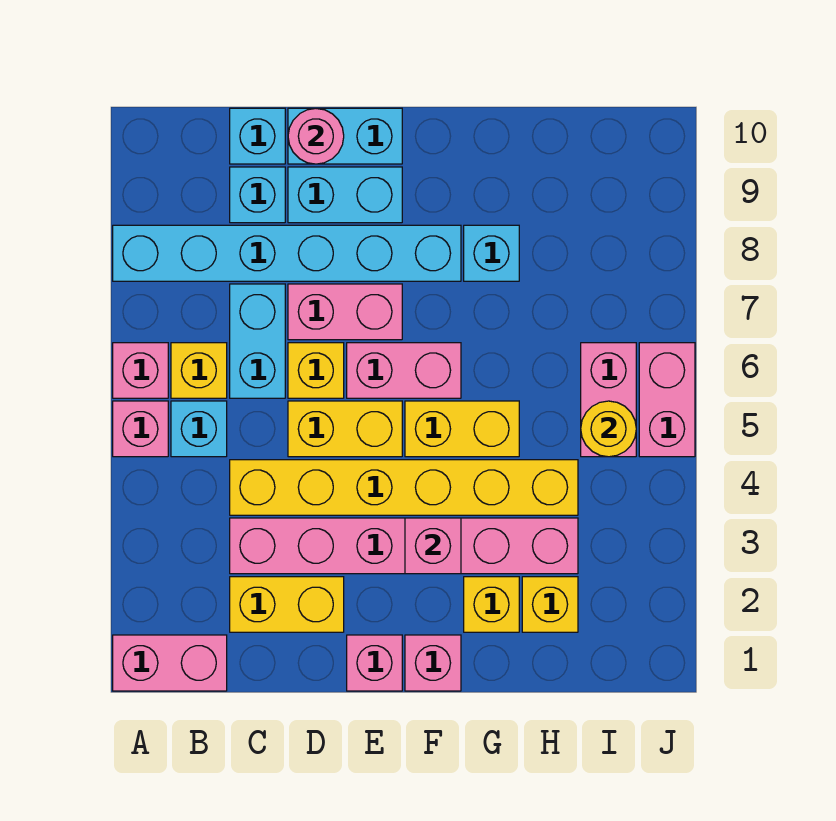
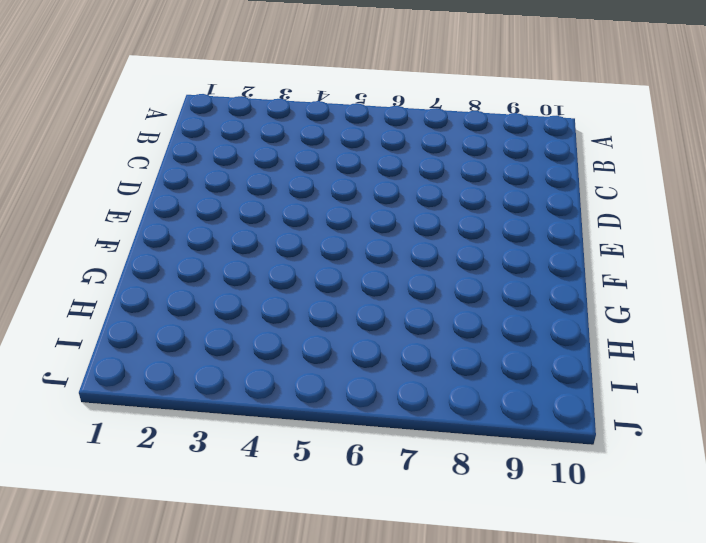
none -> pink 1x2 brick [113,635,227,691]
none -> pink 1x1 brick [113,401,168,457]
none -> pink 1x1 brick [113,343,168,398]

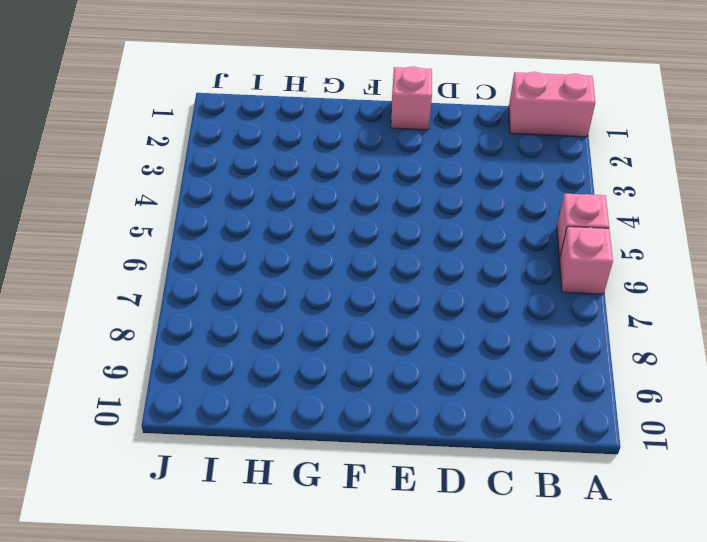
none -> cyan 1x6 brick [113,225,461,281]
none -> cyan 1x1 brick [171,401,227,457]
none -> yellow 1x1 brick [171,343,227,398]

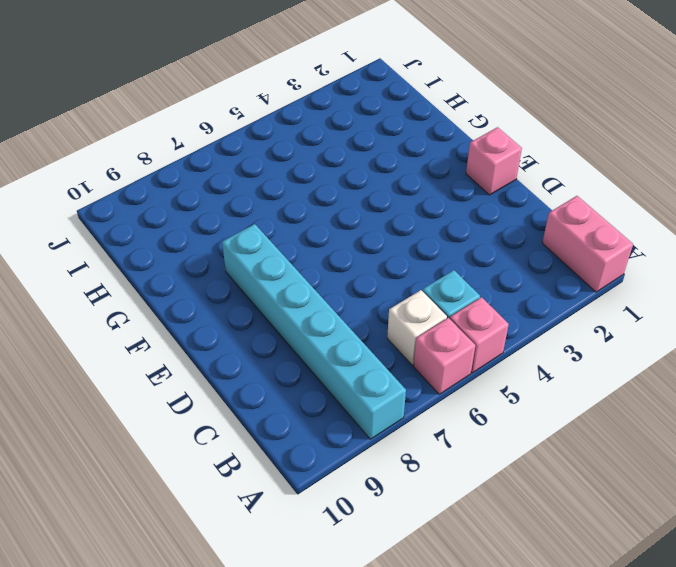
white 1x1 brick [387,290,447,365] -> yellow 1x1 brick [171,343,227,398]
none -> yellow 1x2 brick [230,577,344,632]
none -> pink 1x6 brick [230,518,578,574]
none -> yellow 1x6 brick [230,460,578,515]

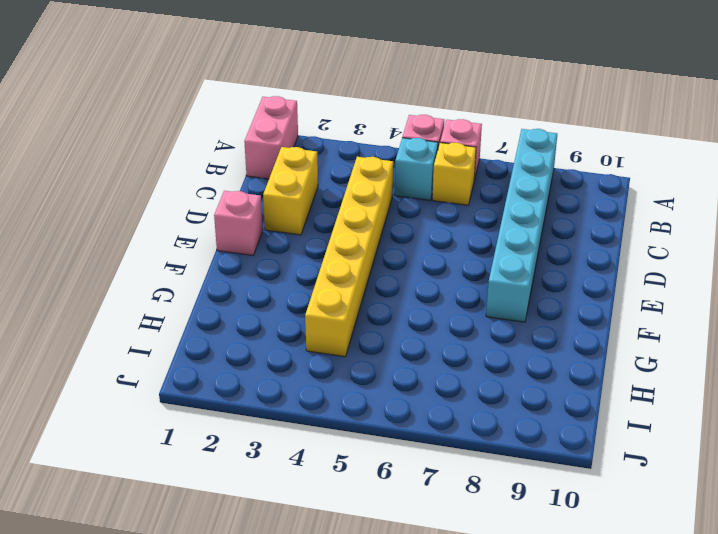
none -> pink 1x6 brick [230,518,578,574]
none -> cyan 1x2 brick [230,284,285,398]
none -> cyan 1x1 brick [230,167,285,223]

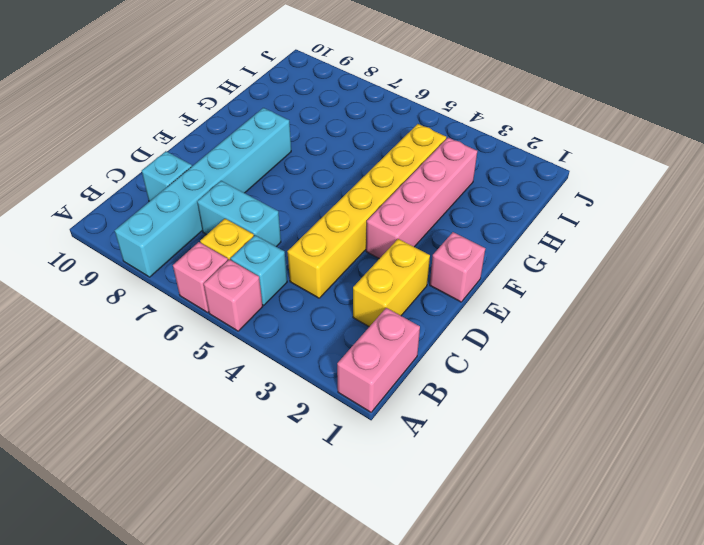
pink 1x4 brick [366,138,477,259] -> pink 1x6 brick [230,518,578,574]
none -> cyan 1x1 brick [230,108,285,164]
none -> yellow 1x2 brick [288,401,402,457]
none -> yellow 1x1 brick [288,343,344,398]

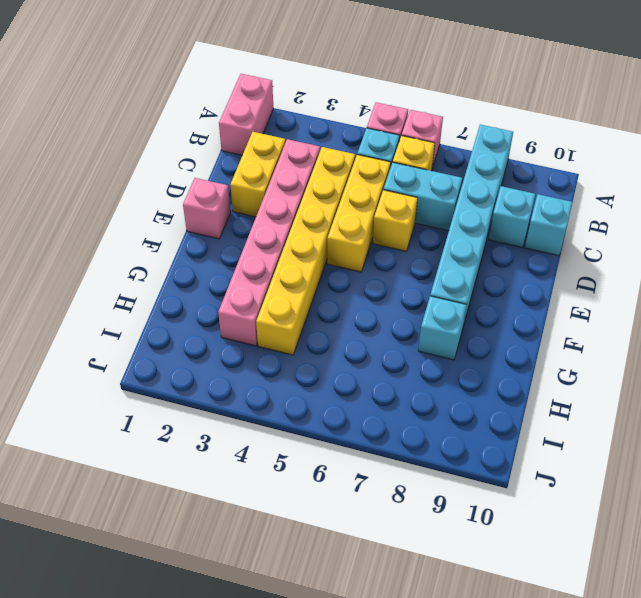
yellow 1x3 brick [327,155,391,272] -> yellow 1x2 brick [288,401,402,457]
none -> pink 1x2 brick [288,284,402,340]
none -> cyan 1x2 brick [288,167,402,223]
none -> cyan 1x2 brick [288,108,402,164]

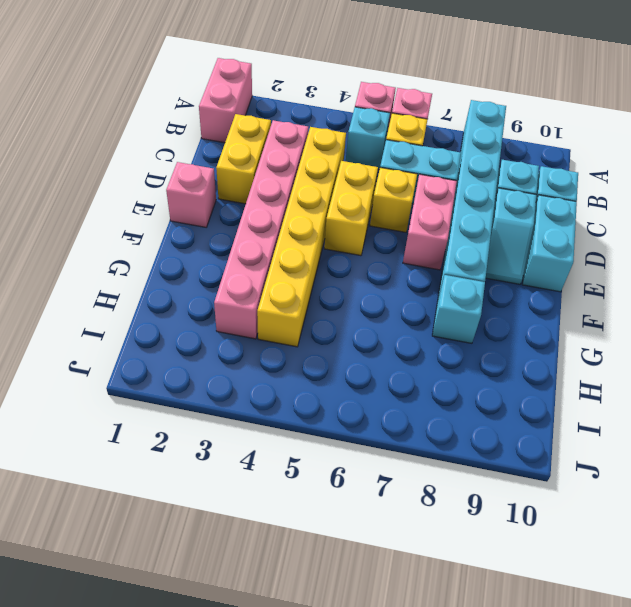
cyan 1x2 slope [486,188,536,284] -> cyan 1x2 brick [288,167,402,223]
none -> pink 1x2 brick [347,343,461,398]
none -> pink 1x1 brick [405,635,461,691]
none -> yellow 1x2 brick [405,401,519,457]

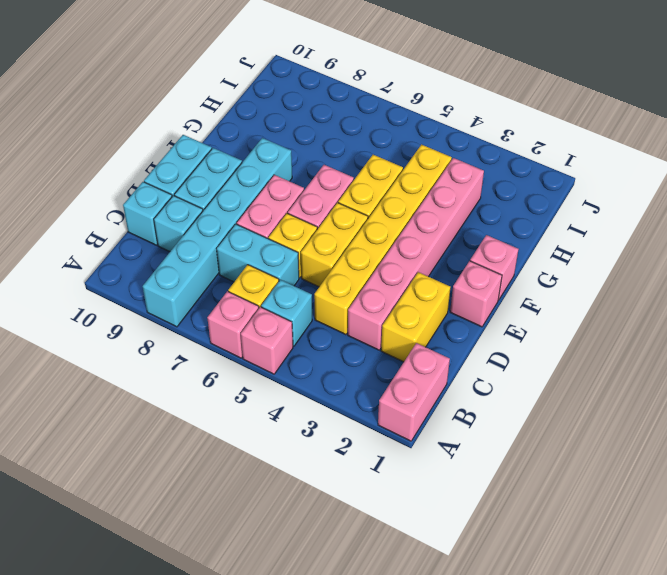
none -> yellow 1x1 brick [464,577,519,632]
none -> cyan 1x1 brick [464,225,519,281]
none -> yellow 1x1 brick [522,577,578,632]

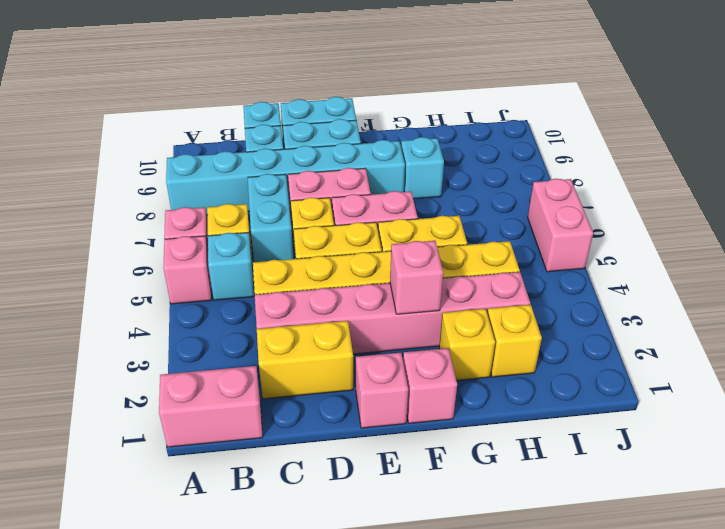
none -> pink 1x2 brick [581,343,636,457]
none -> pink 1x1 round brick [288,108,344,164]
none -> yellow 1x1 round brick [581,401,636,457]

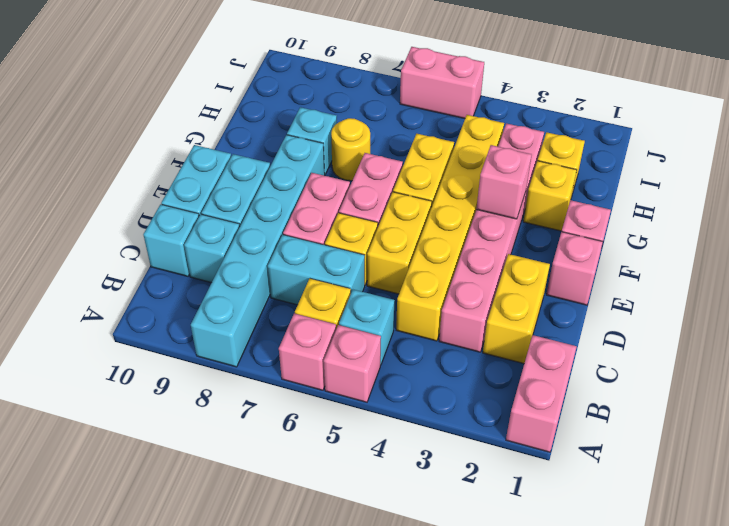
yellow 1x1 round brick [331,118,370,181] -> yellow 1x1 round brick moved to [581,401,636,457]
none -> pink 1x2 brick [581,343,636,457]
none -> pink 1x1 round brick [288,108,344,164]

